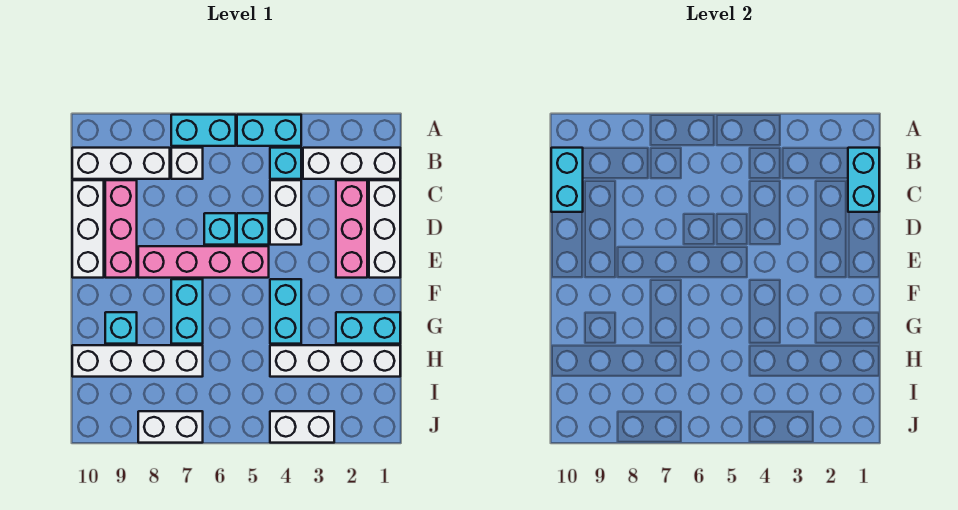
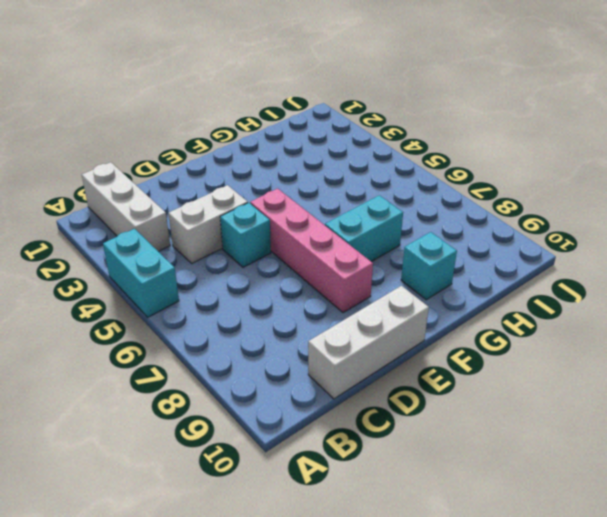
none -> cyan 1x2 brick [171,115,236,146]
none -> cyan 1x1 brick [270,148,301,179]
none -> white 1x1 brick [171,148,203,179]

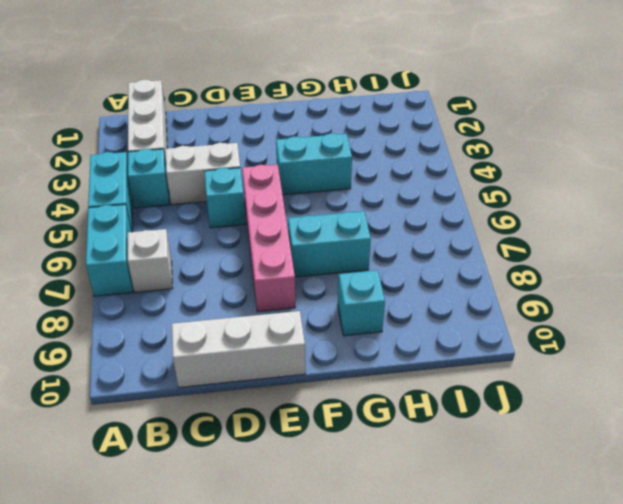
none -> white 1x3 brick [72,148,170,179]
none -> white 1x3 brick [369,180,400,278]
none -> pink 1x3 brick [336,180,367,278]

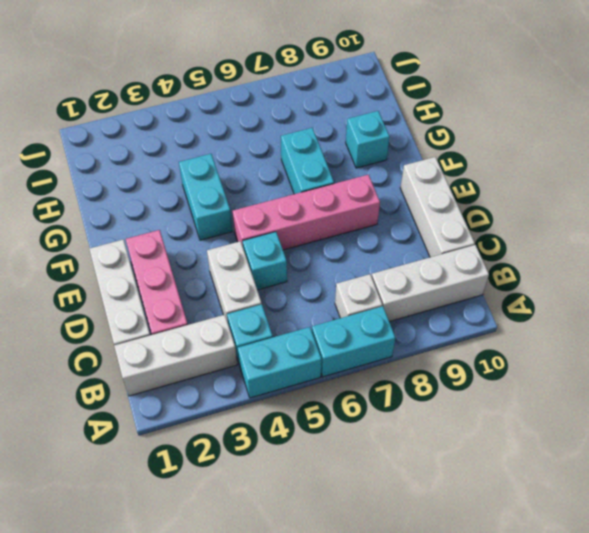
none -> pink 1x3 brick [105,180,137,278]
none -> cyan 1x1 brick [204,213,236,245]
none -> cyan 1x2 brick [336,312,400,344]

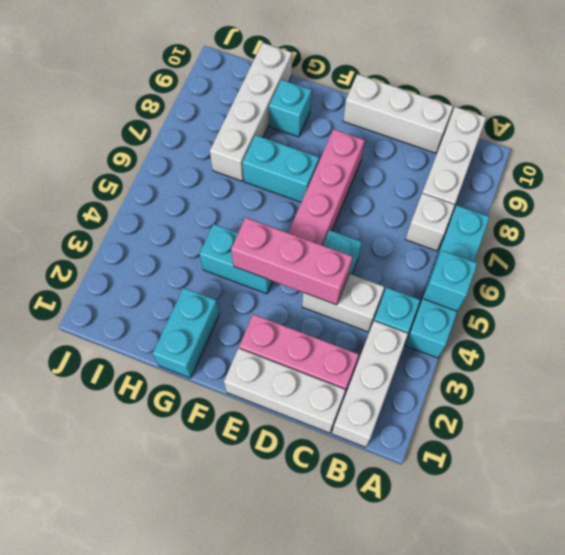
cyan 1x1 brick [423,251,477,311] -> cyan 1x1 brick moved to [204,213,236,245]
pink 1x3 brick [231,218,352,305] -> pink 1x3 brick moved to [105,180,137,278]
none -> white 1x4 brick [270,345,400,377]
none -> white 1x2 brick [270,411,334,443]
none -> white 1x2 brick [138,411,203,443]

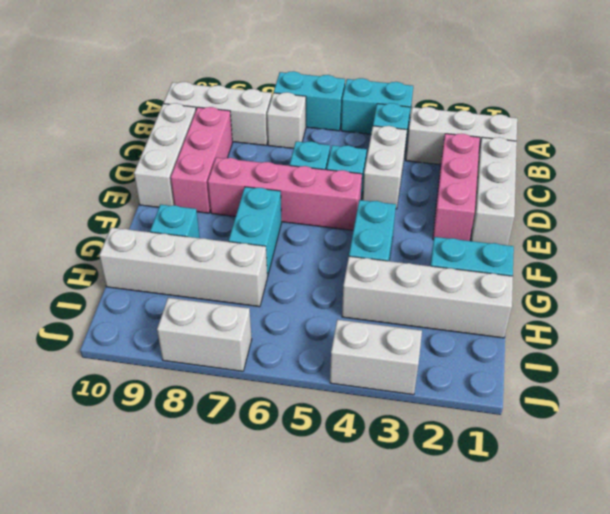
none -> cyan 1x2 brick [848,148,879,212]
none -> cyan 1x2 brick [551,148,583,212]

